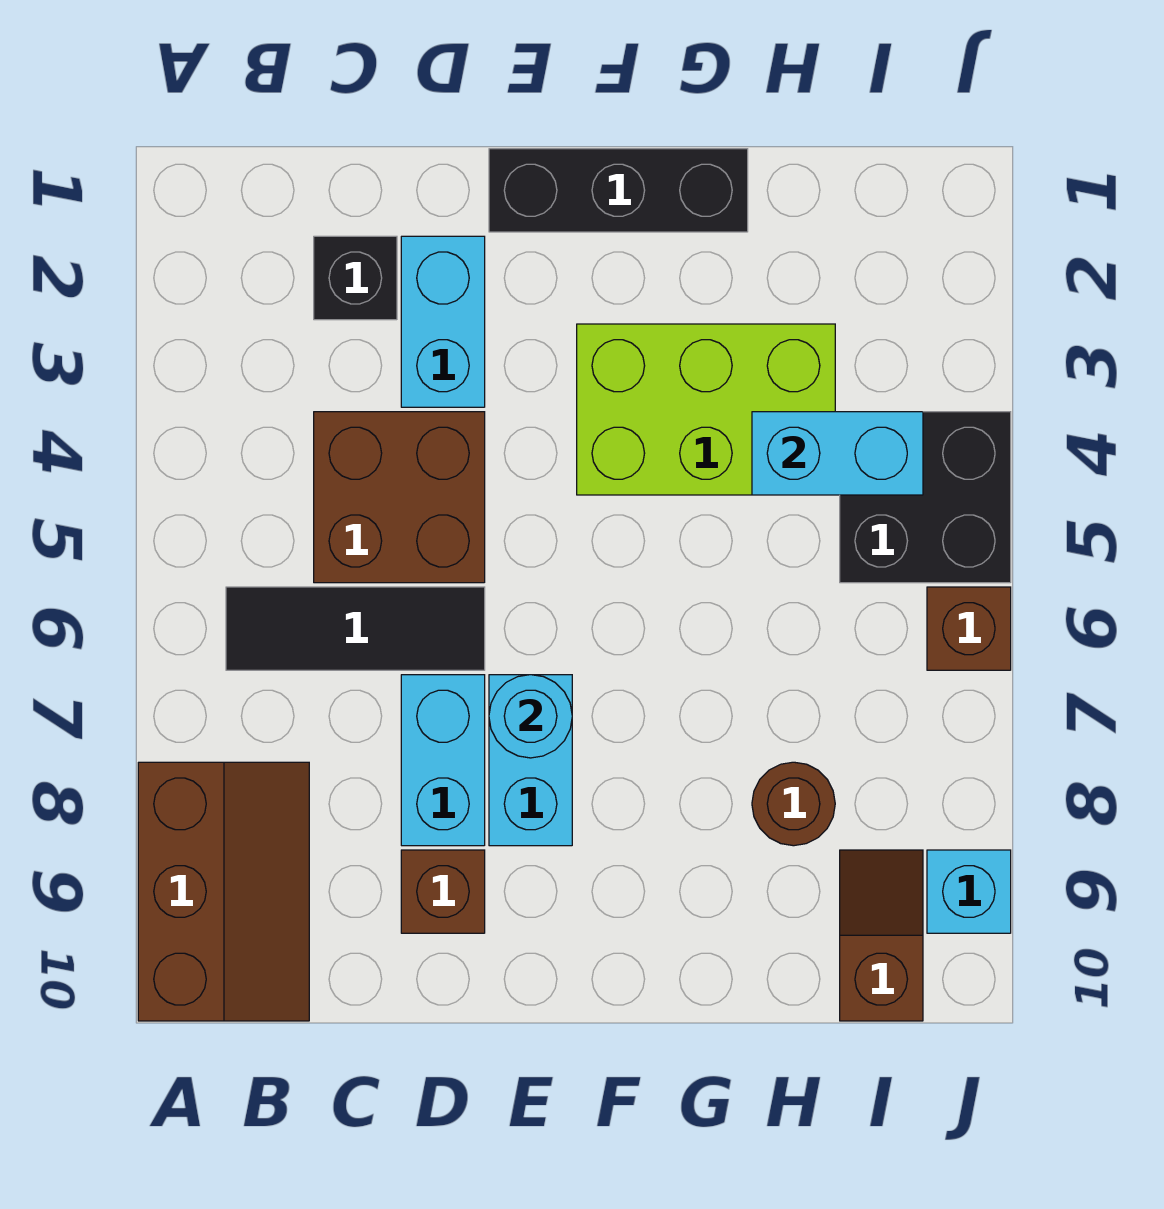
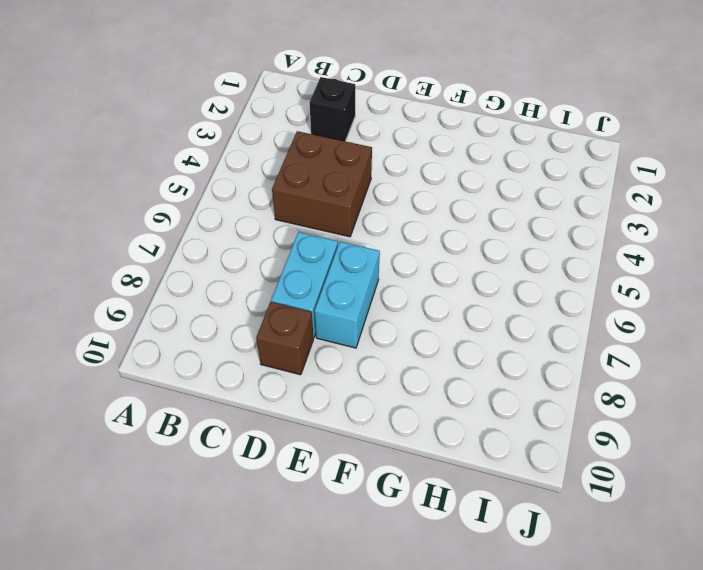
none -> brown 2x3 slope [138,762,309,1021]
none -> black 1x3 tile [226,587,485,670]
none -> cyan 1x2 brick [401,236,485,407]

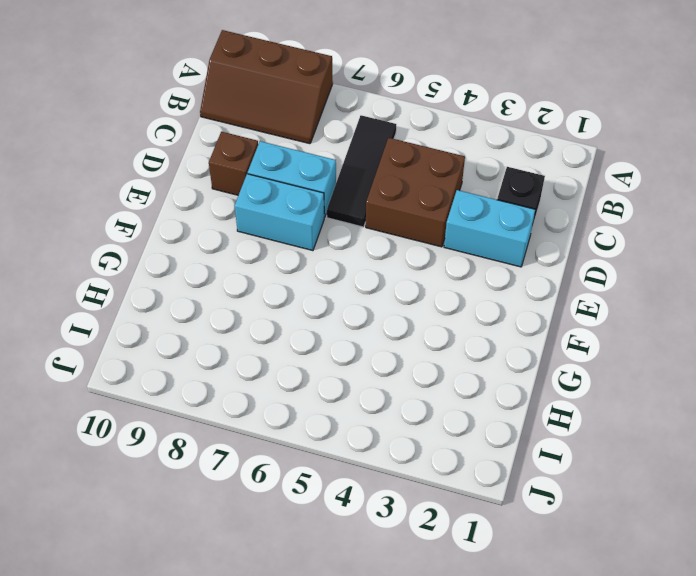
none -> black 1x3 brick [489,149,748,232]
none -> lime 2x3 brick [577,324,835,495]
none -> brown 1x1 round brick [752,762,835,846]

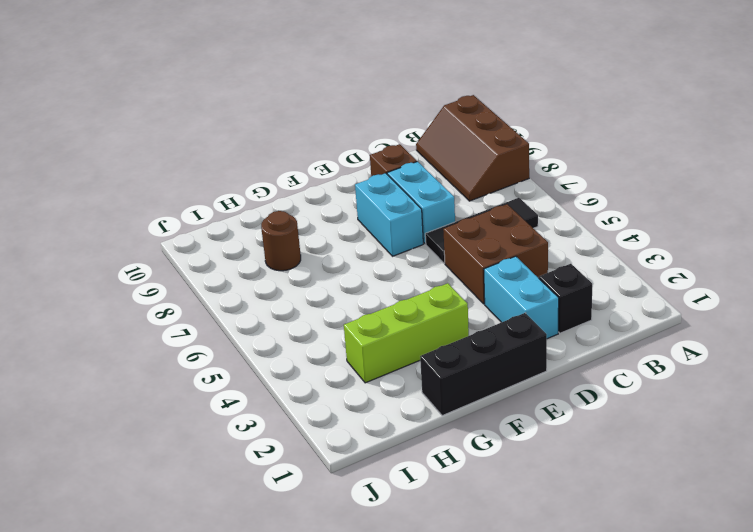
lime 1x3 brick [344,283,469,383] -> lime 2x3 brick [577,324,835,495]
none -> black 2x2 brick [840,412,1011,583]
none -> brown 1x2 slope [840,850,923,1021]
none -> brown 1x1 brick [927,587,1011,670]

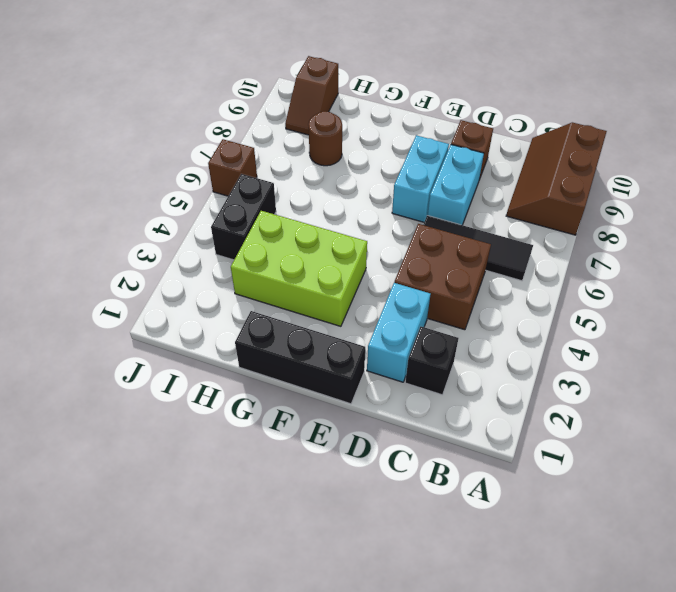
black 1x2 brick [211,174,276,260] -> black 2x2 brick [840,412,1011,583]
none -> cyan 1x1 brick [927,850,1011,933]
none -> cyan 1x1 round brick [489,675,572,758]
none -> cyan 1x2 brick [752,412,923,495]

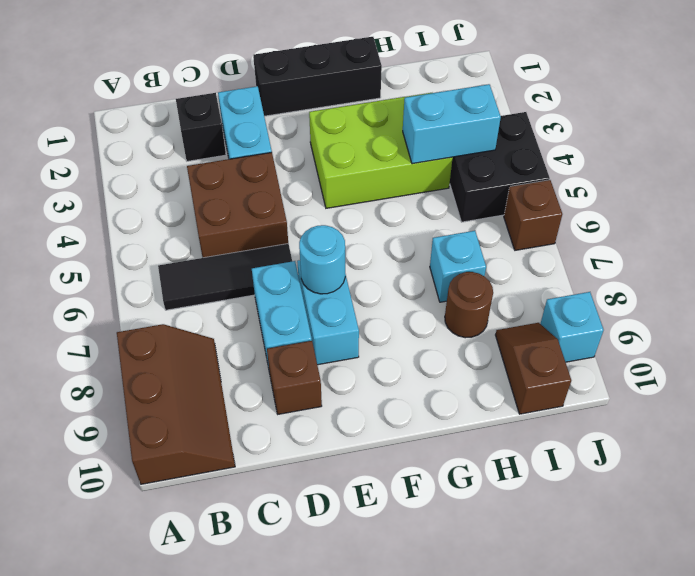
cyan 1x1 brick [430,231,486,302] -> none

